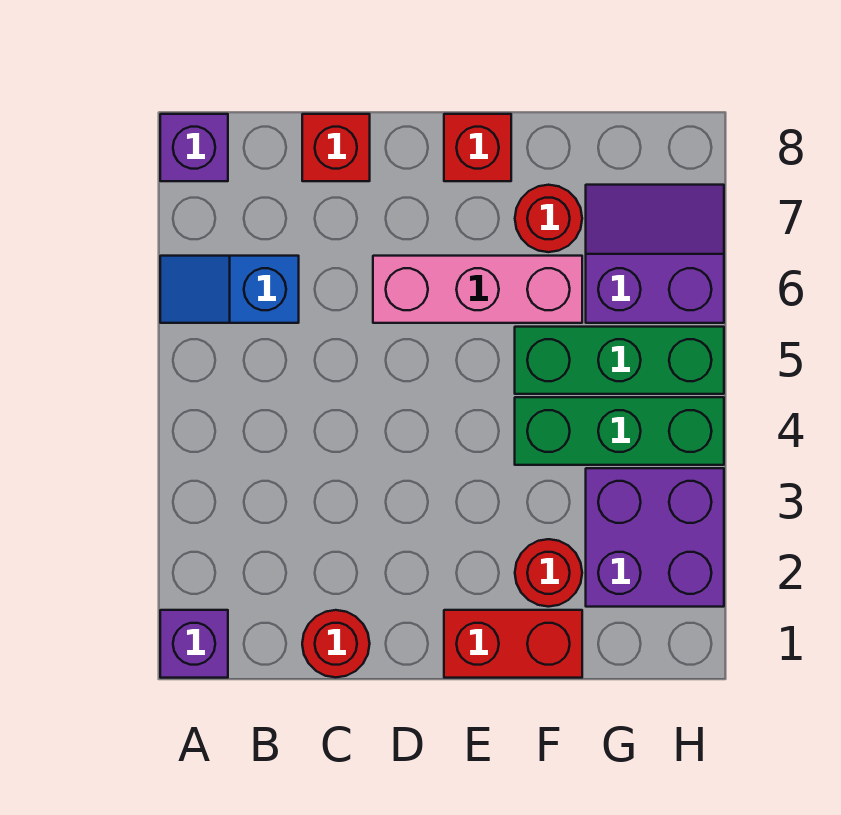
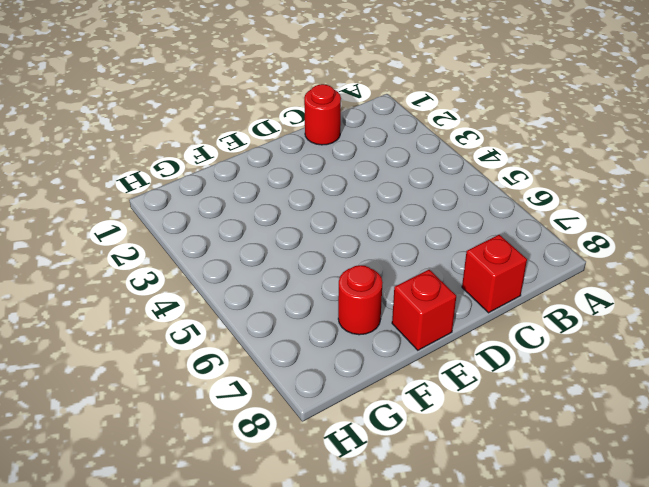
none -> purple 1x1 brick [160,610,228,678]
none -> blue 1x2 slope [160,256,299,323]
none -> purple 1x1 brick [160,114,228,181]

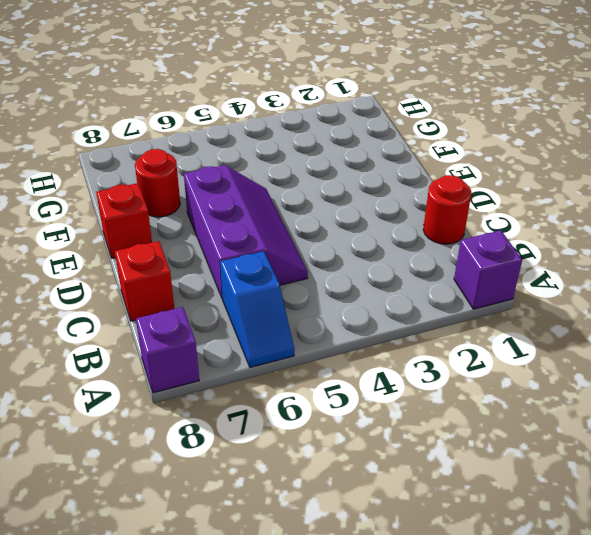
purple 2x3 slope [184,165,308,299] -> pink 1x3 brick [373,256,582,323]
none -> red 1x2 brick [444,610,582,678]
none -> red 1x1 round brick [515,539,582,607]
none -> green 1x3 brick [515,397,724,465]

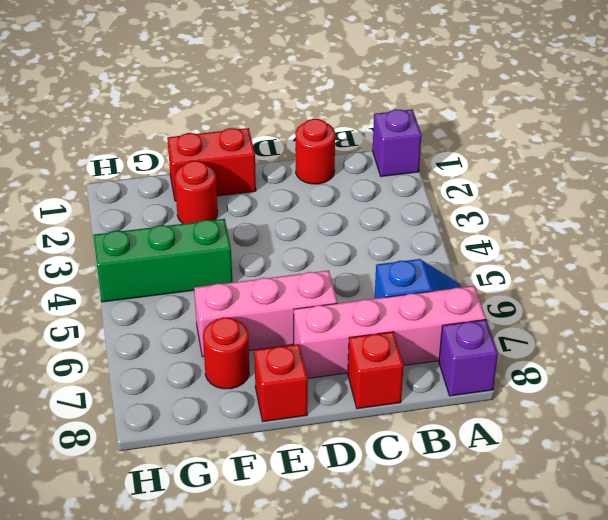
pink 1x4 brick [294,286,486,378] -> none
none -> green 1x3 brick [515,327,724,394]
none -> purple 2x2 brick [586,468,724,607]
none -> purple 2x2 slope [586,185,724,323]

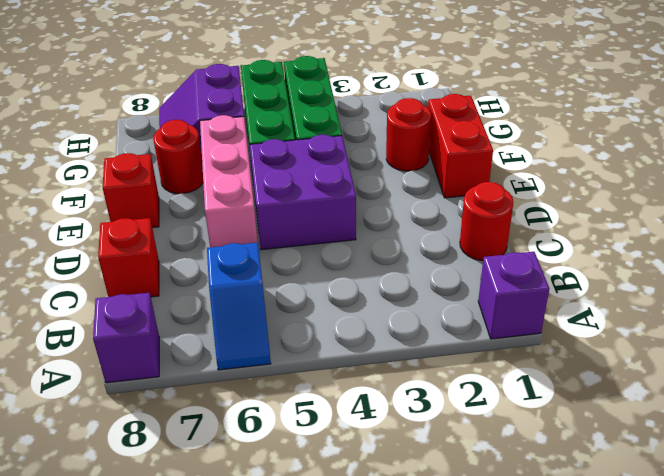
purple 2x2 brick [250,135,356,250] -> purple 2x2 brick moved to [586,468,724,607]

